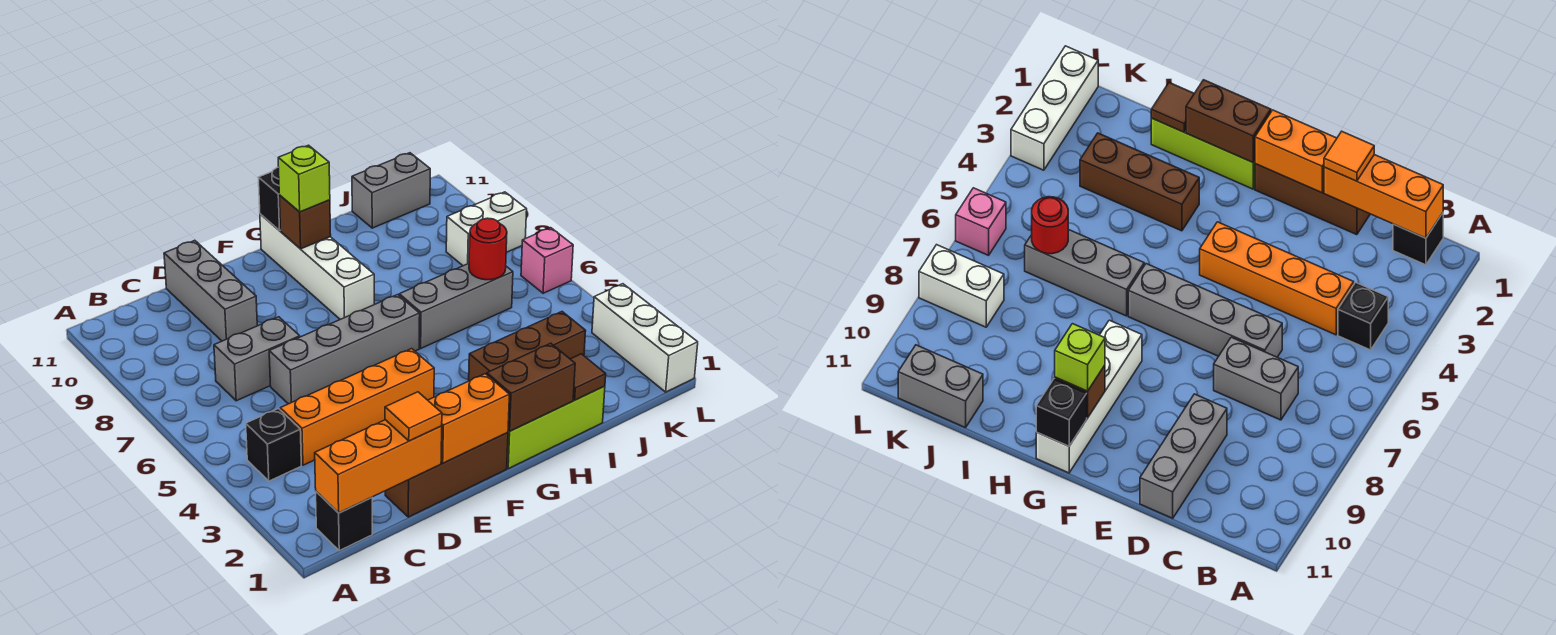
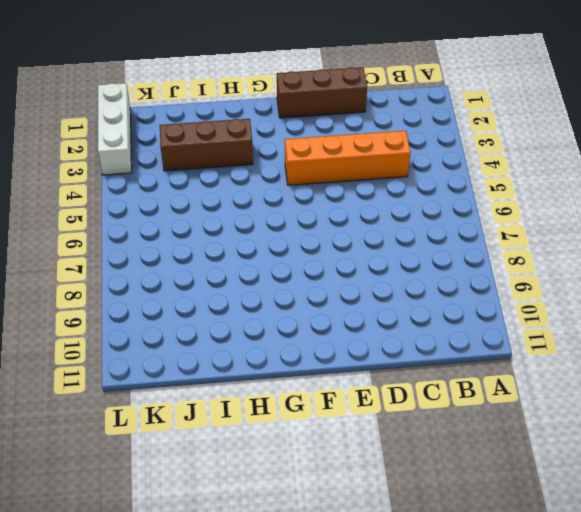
none -> black 1x1 brick [316,492,372,551]
none -> black 1x1 brick [246,409,301,481]
none -> grey 1x2 brick [214,317,300,401]

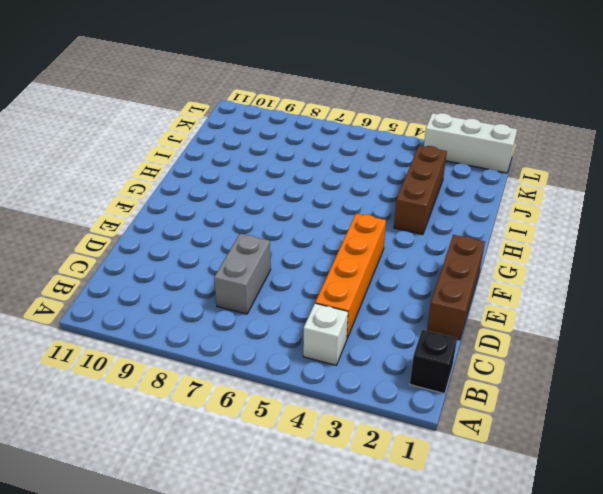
white 1x1 brick [303,303,348,365] -> black 1x1 brick [246,409,301,481]
none -> grey 1x4 brick [269,295,420,404]
none -> grey 1x3 brick [164,240,257,341]
none -> lime 1x3 brick [507,386,605,468]

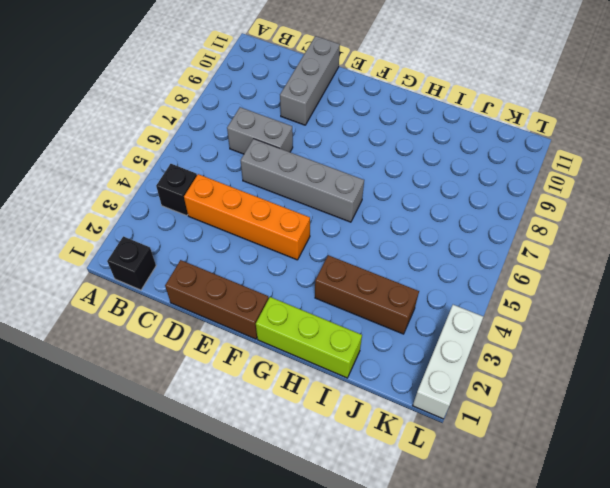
none -> white 1x4 brick [260,214,374,319]
none -> grey 1x3 brick [399,264,513,348]
none -> grey 1x2 brick [352,153,430,228]

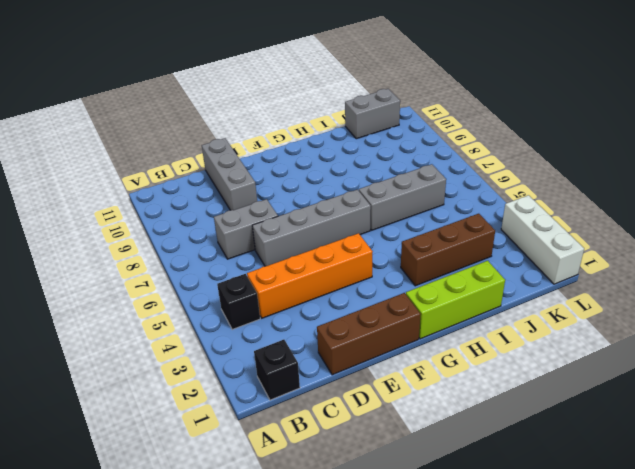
none -> white 1x4 brick [260,214,374,319]
none -> white 1x2 brick [446,192,527,266]
none -> pink 1x1 brick [521,228,573,293]

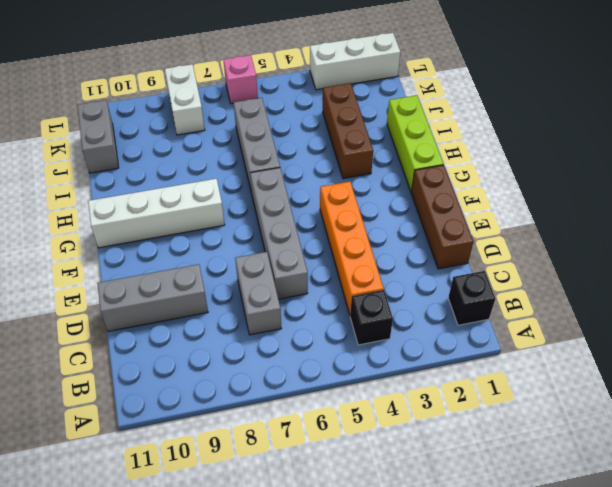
none -> orange 1x3 brick [315,420,442,513]
none -> orange 1x2 brick [428,374,509,463]
none -> brown 1x2 brick [487,343,575,431]

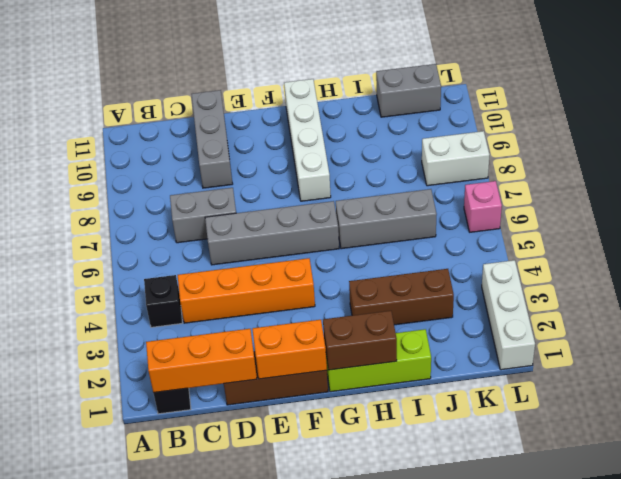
none -> brown 1x1 brick [279,195,331,249]
none -> black 1x1 brick [258,167,280,231]
none -> brown 1x1 tile [571,354,606,400]

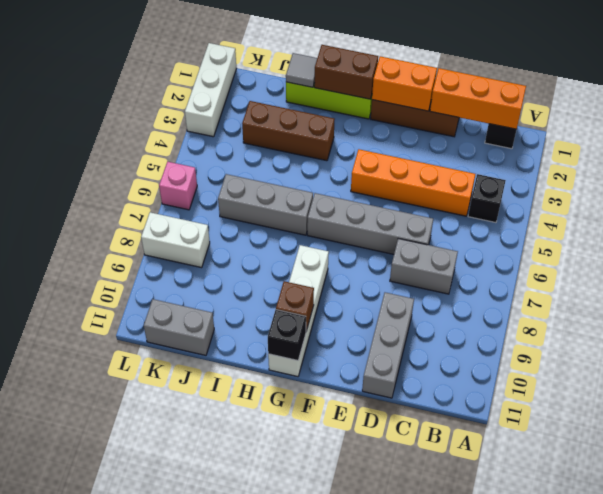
grey 1x1 tile [286,53,317,87] -> brown 1x1 tile [571,354,606,400]
none -> red 1x1 round brick [469,218,507,280]
none -> orange 1x1 tile [385,392,442,441]
none -> lime 1x1 brick [278,145,330,212]

